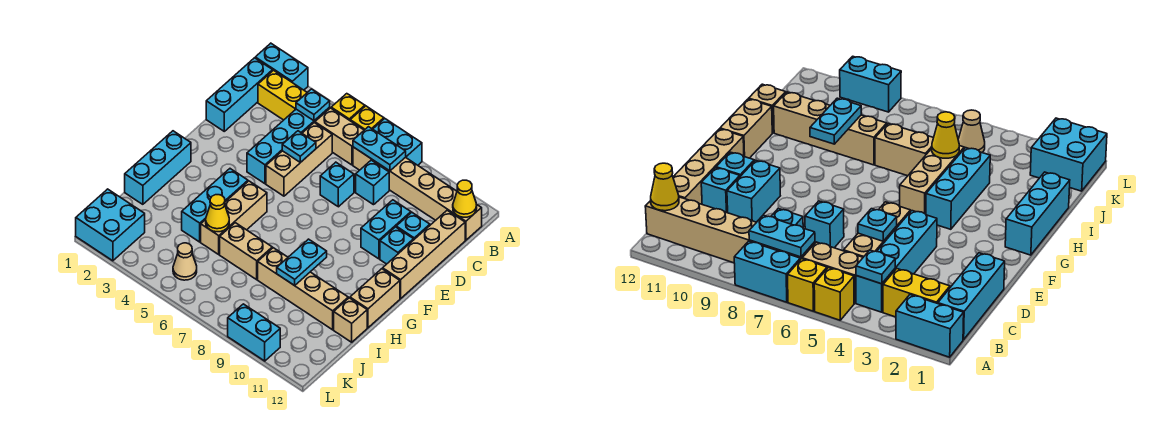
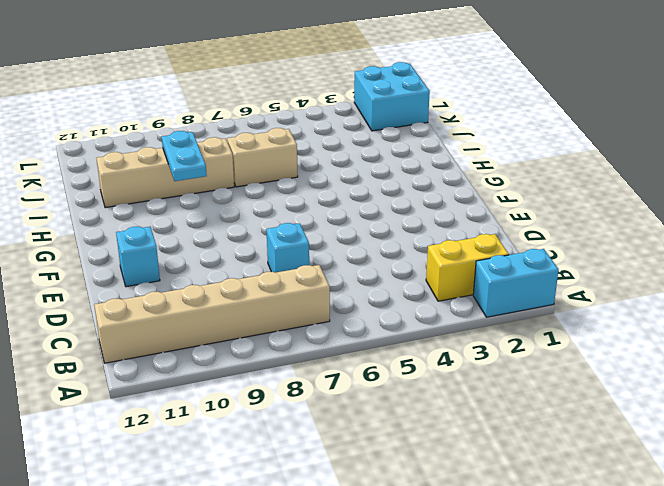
none -> yellow 1x1 brick [331,94,365,120]
none -> yellow 1x1 brick [350,106,384,130]
none -> cyan 1x2 brick [373,119,422,165]
none -> cyan 1x3 brick [206,58,273,131]

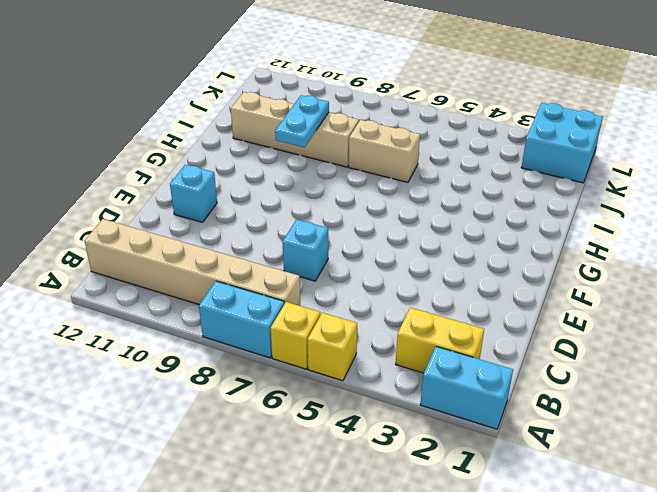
none -> cyan 1x3 brick [206,58,273,131]
none -> cyan 1x4 brick [247,108,330,184]
none -> tan 1x2 brick [315,108,364,165]
none -> tan 1x3 brick [266,123,332,196]

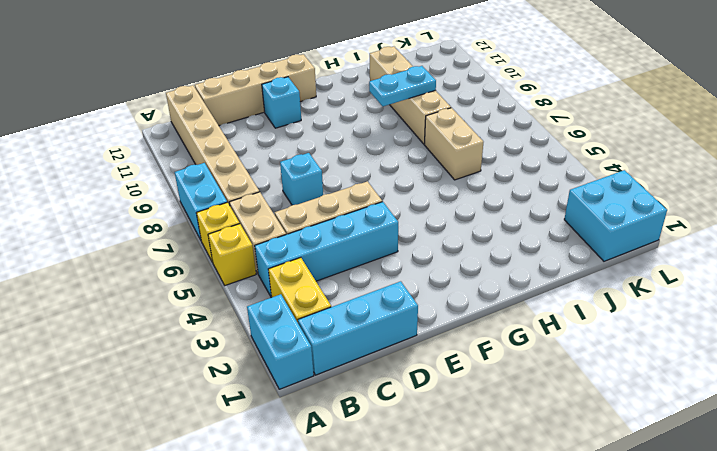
none -> cyan 1x1 brick [356,160,389,205]
none -> cyan 1x2 brick [361,200,411,259]
none -> cyan 1x1 brick [396,212,430,239]
none -> cyan 1x3 brick [125,131,191,204]

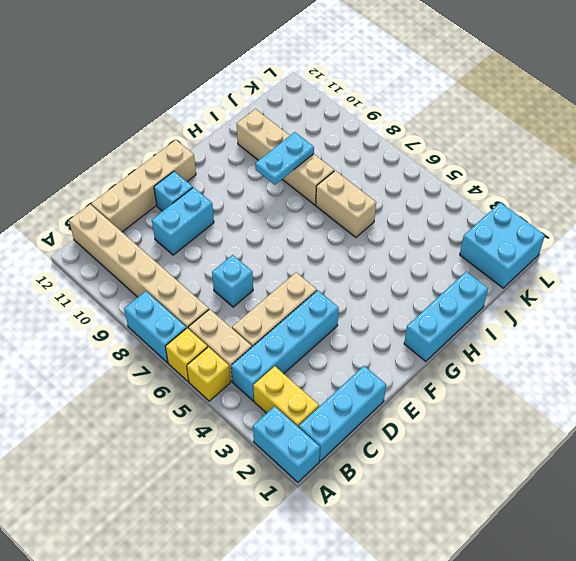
none -> cyan 1x1 brick [356,160,389,205]
none -> cyan 1x1 brick [396,212,430,239]
none -> cyan 1x3 brick [182,169,248,242]
none -> tan 1x3 brick [201,181,267,254]

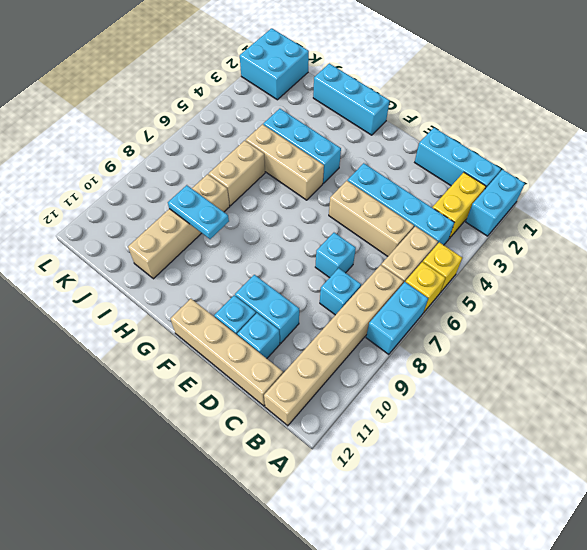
none -> tan 1x2 brick [350,269,400,328]
none -> tan 1x1 brick [334,298,367,342]
none -> tan 1x1 cone [173,243,197,280]
none -> cyan 1x2 brick [228,304,280,361]

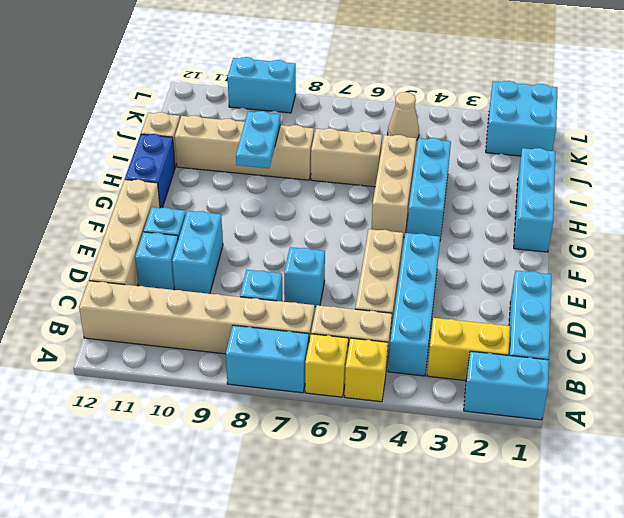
blue 1x2 brick [125,134,175,208] -> tan 1x2 brick [350,269,400,328]
none -> cyan 1x1 plate [296,89,330,121]
none -> cyan 1x2 plate [353,127,406,171]
none -> yellow 1x1 cone [453,180,477,217]
none -> cyan 1x1 plate [282,131,316,163]

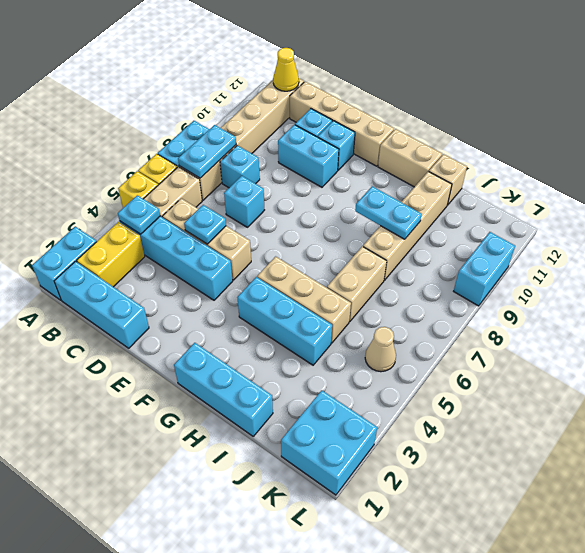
none -> yellow 1x1 cone [206,195,229,232]

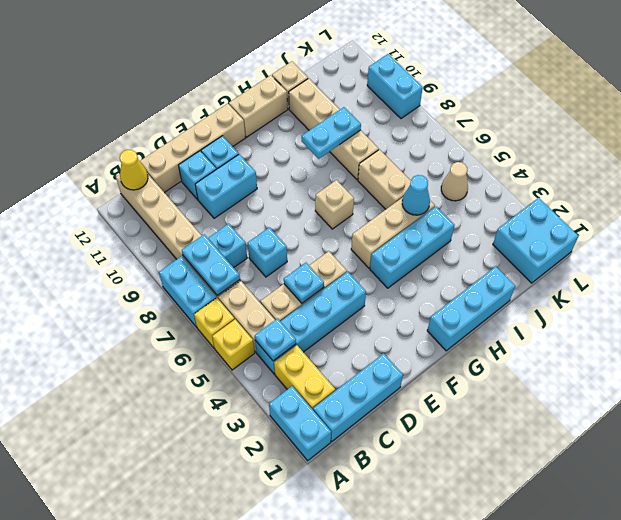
tan 1x1 brick [315,180,354,229] -> none
cyan 1x1 cone [402,175,430,215] -> yellow 1x1 cone [206,195,229,232]

